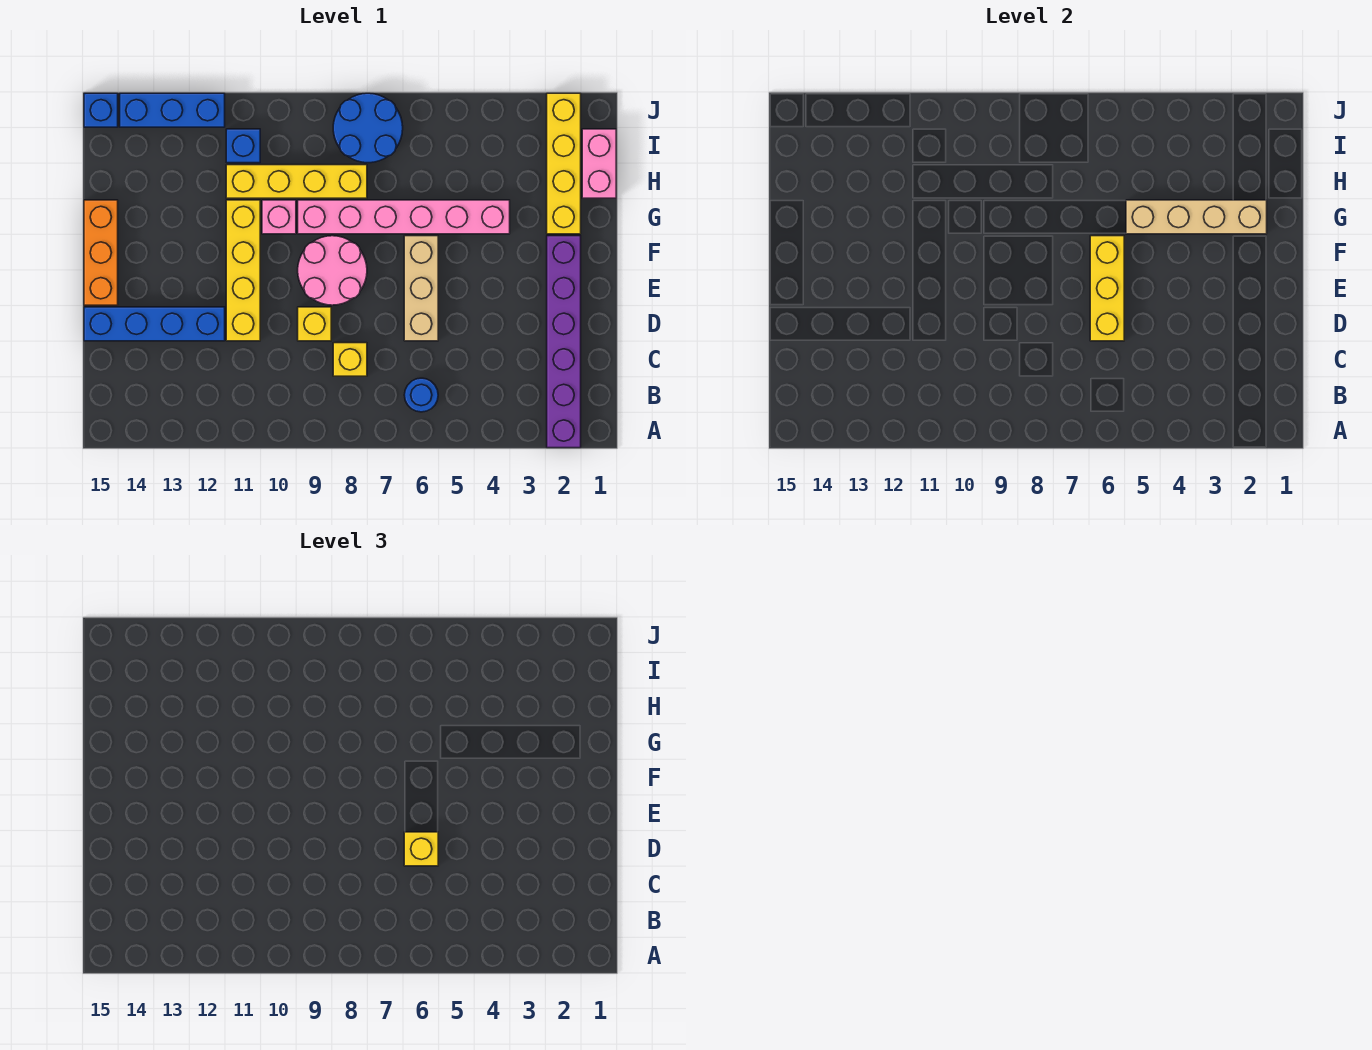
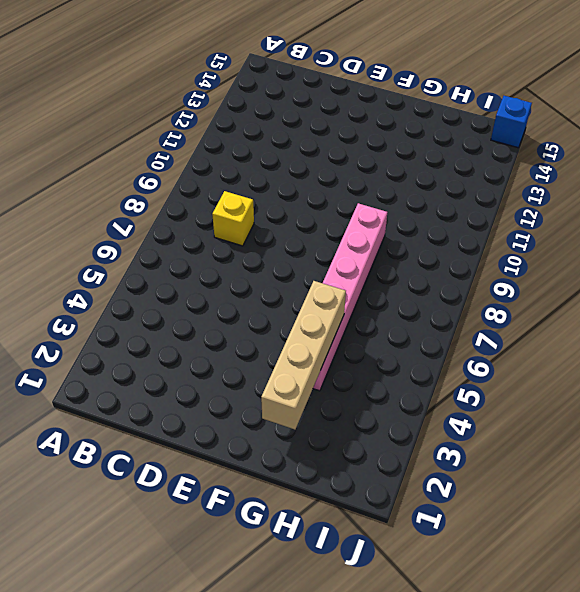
none -> purple 1x6 brick [547,236,581,448]
none -> blue 1x1 round brick [404,378,438,412]
none -> tan 1x3 brick [404,236,438,341]

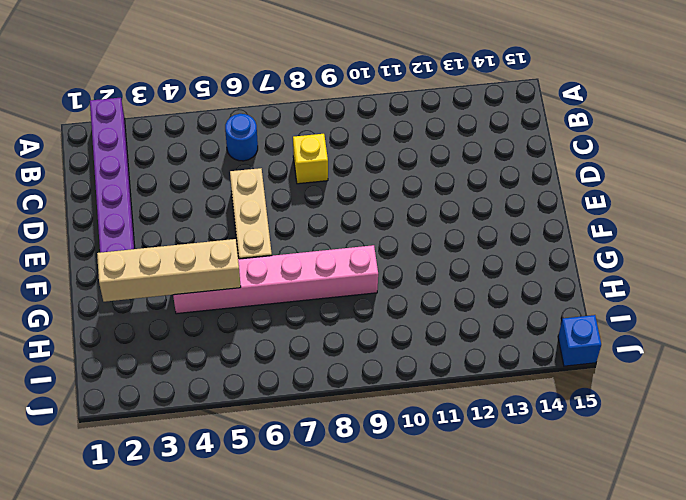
none -> yellow 1x1 brick [298,307,331,341]
none -> yellow 1x4 brick [226,200,260,341]
none -> blue 1x4 brick [84,307,225,341]

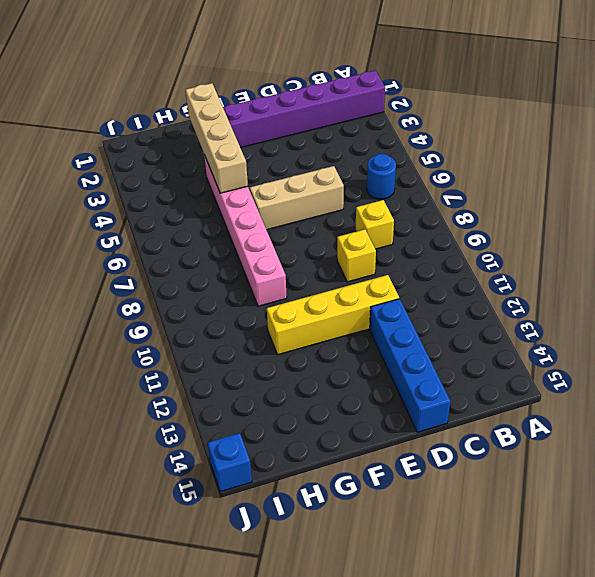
none -> pink 2x2 round brick [298,236,367,305]
none -> orange 1x3 brick [84,200,118,305]
none -> yellow 1x4 brick [547,93,581,234]

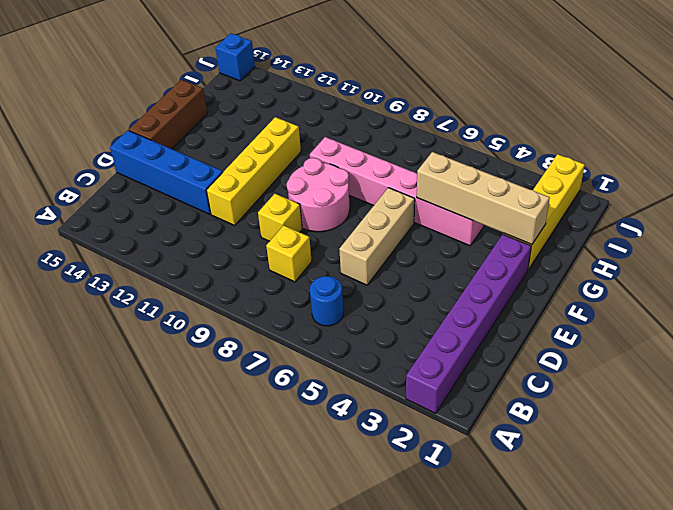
brown 1x3 brick [129,80,207,149] -> orange 1x3 brick [84,200,118,305]
none -> pink 1x1 brick [262,200,296,234]
none -> pink 1x2 brick [582,129,616,198]
none -> yellow 1x4 brick [226,165,367,198]

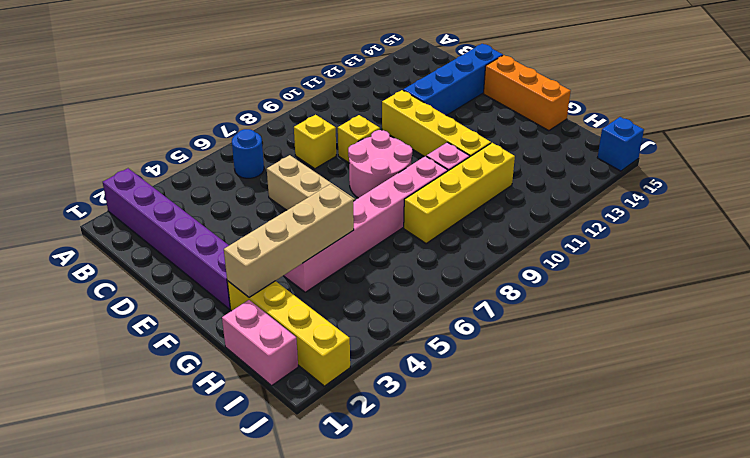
none -> blue 2x2 round brick [333,93,403,163]
none -> blue 1x1 brick [226,129,260,163]
none -> blue 1x3 brick [120,93,225,127]

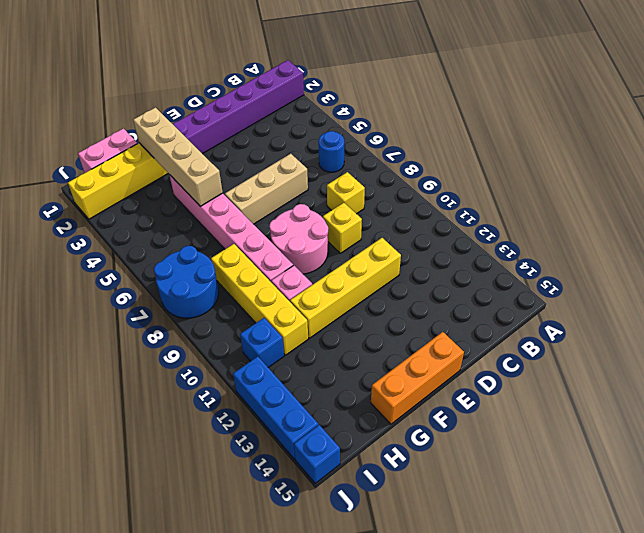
none -> blue 1x4 brick [84,307,225,341]
none -> yellow 1x3 brick [1090,236,1124,341]
none -> yellow 1x1 brick [404,832,438,866]

